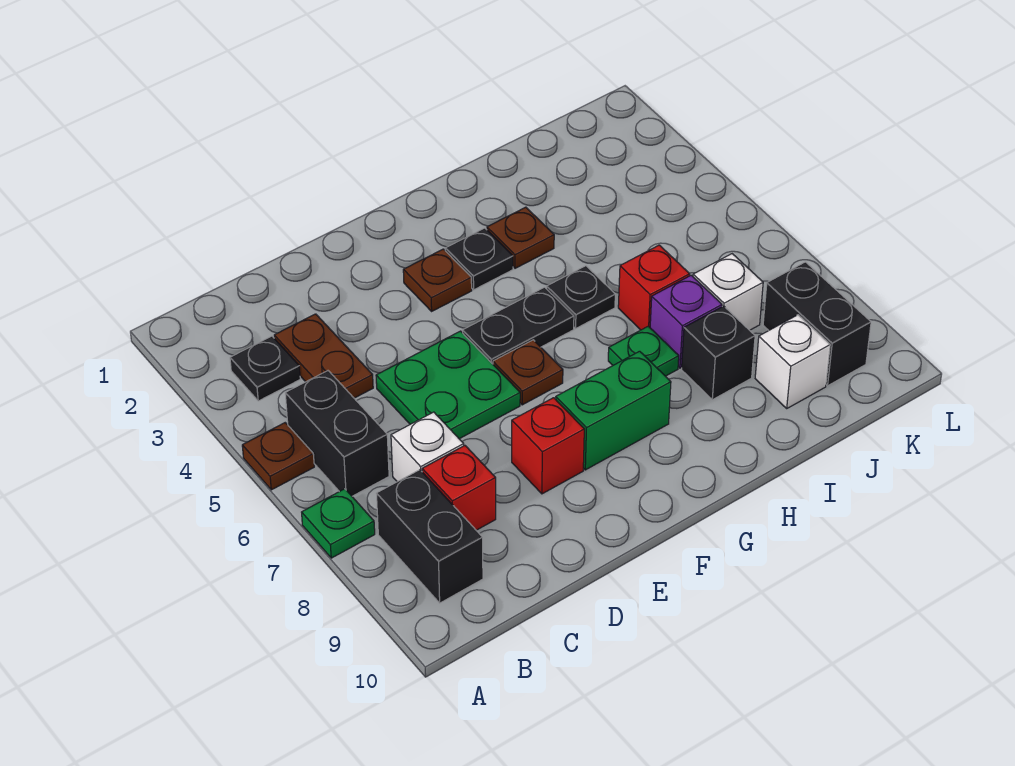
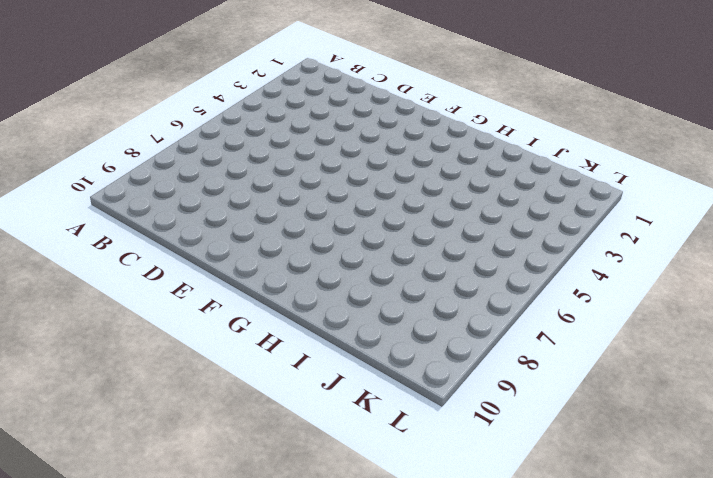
none -> brown 1x1 plate [242,423,314,490]
none -> green 1x1 plate [302,489,375,558]
none -> black 1x1 plate [230,336,300,401]

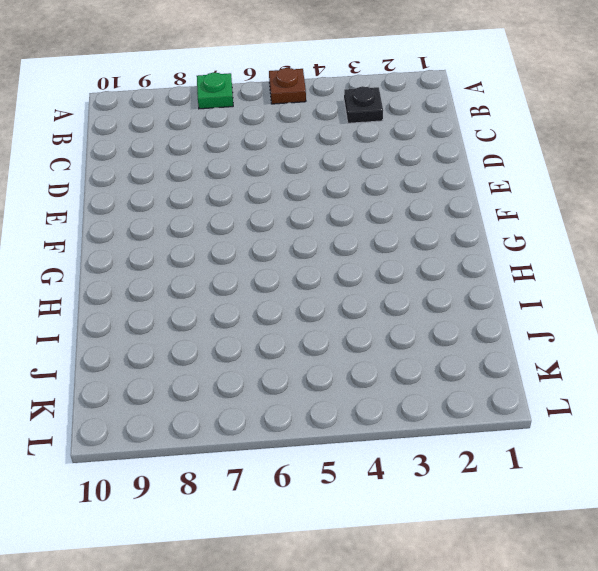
none -> black 1x2 brick [285,371,389,496]
none -> black 1x2 brick [376,470,483,603]
none -> brown 1x2 plate [274,314,373,398]

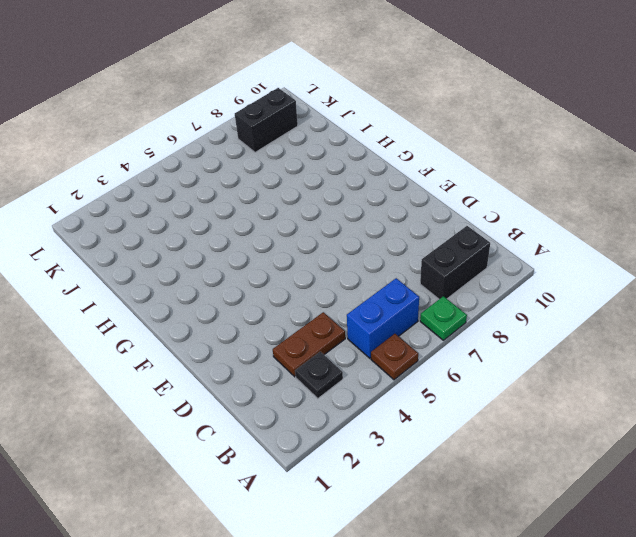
blue 1x2 brick [347,278,419,358] -> black 1x2 brick [285,371,389,496]
none -> white 1x1 brick [391,412,464,482]
none -> red 1x1 brick [422,446,496,530]
none -> green 2x2 plate [376,331,520,439]

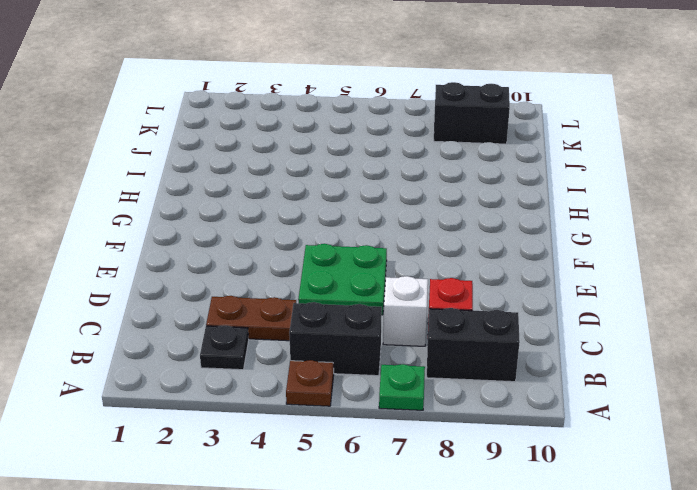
none -> red 1x1 brick [512,398,584,494]
none -> brown 1x1 plate [403,249,472,311]
none -> black 1x2 plate [463,287,574,364]

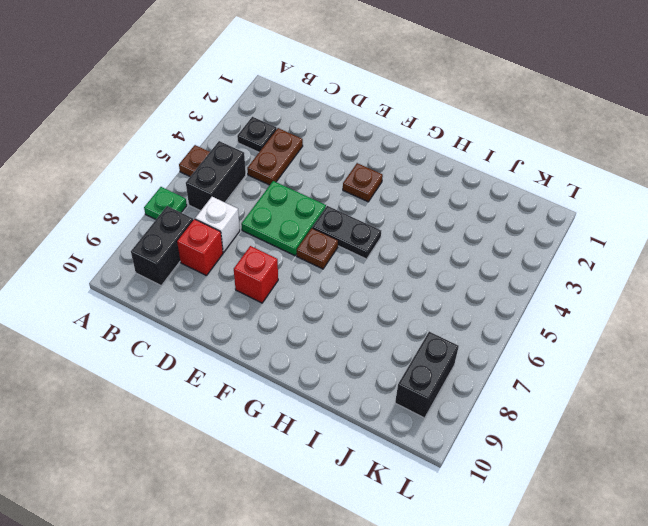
none -> green 1x2 brick [556,351,671,470]
none -> black 1x1 plate [445,228,513,290]
none -> brown 1x1 plate [487,207,554,268]

